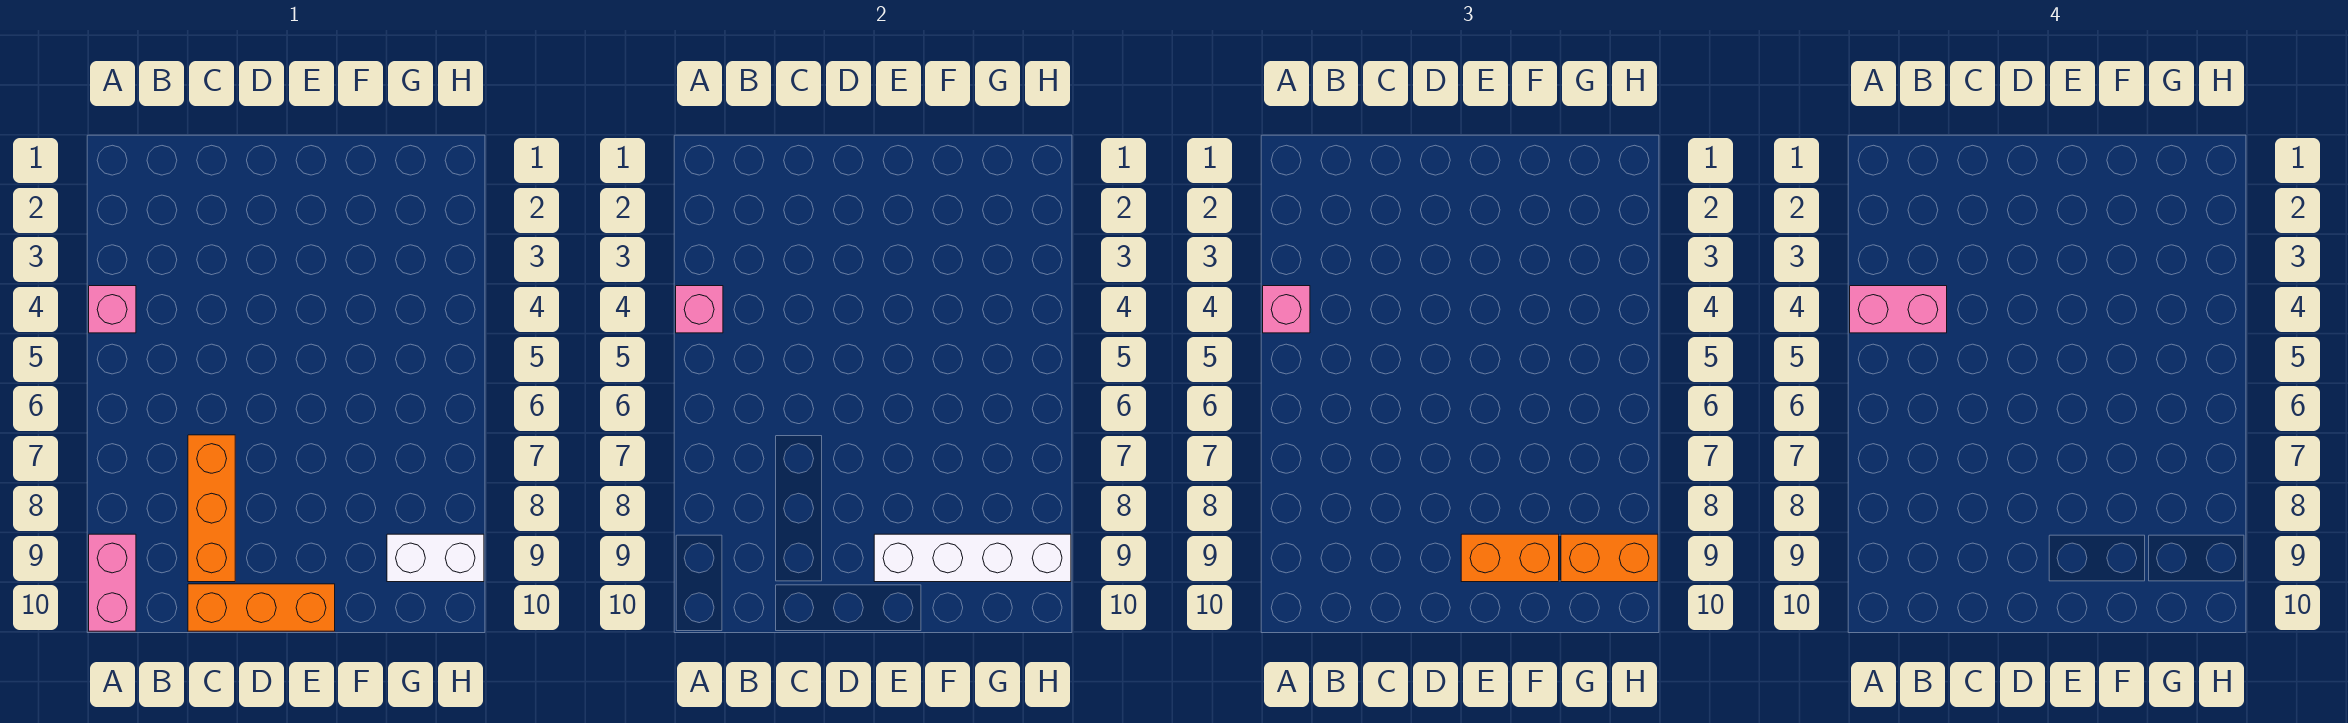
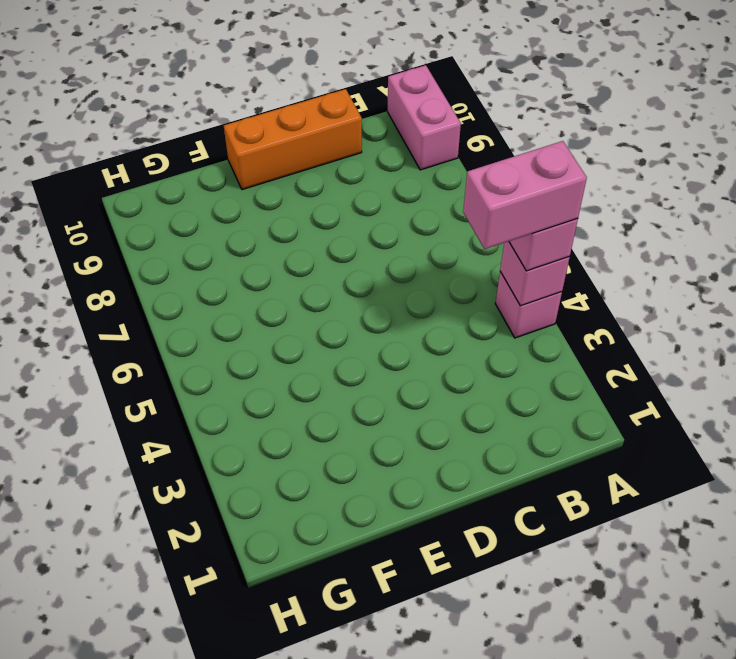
none -> orange 1x3 brick [188,435,235,582]
none -> white 1x2 brick [387,534,484,582]

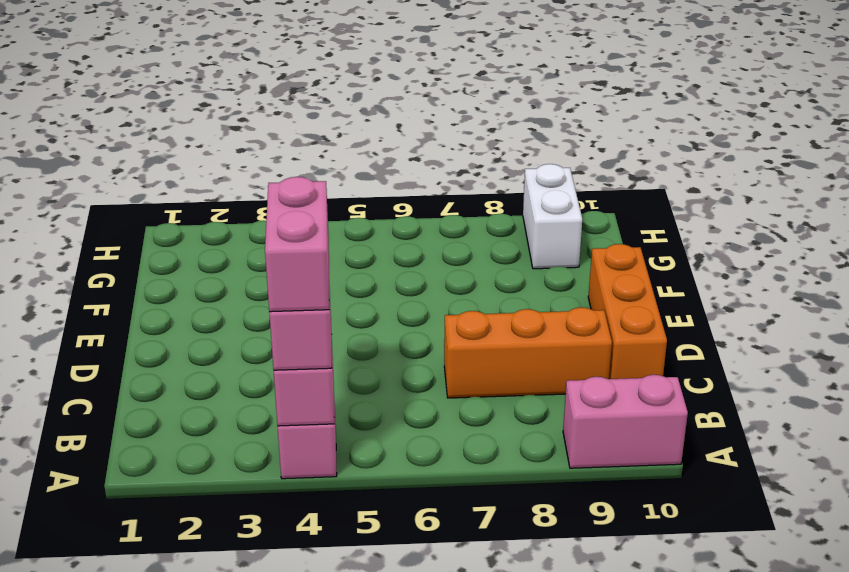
none -> white 1x4 brick [874,534,1071,582]
none -> orange 1x2 brick [1461,534,1559,582]

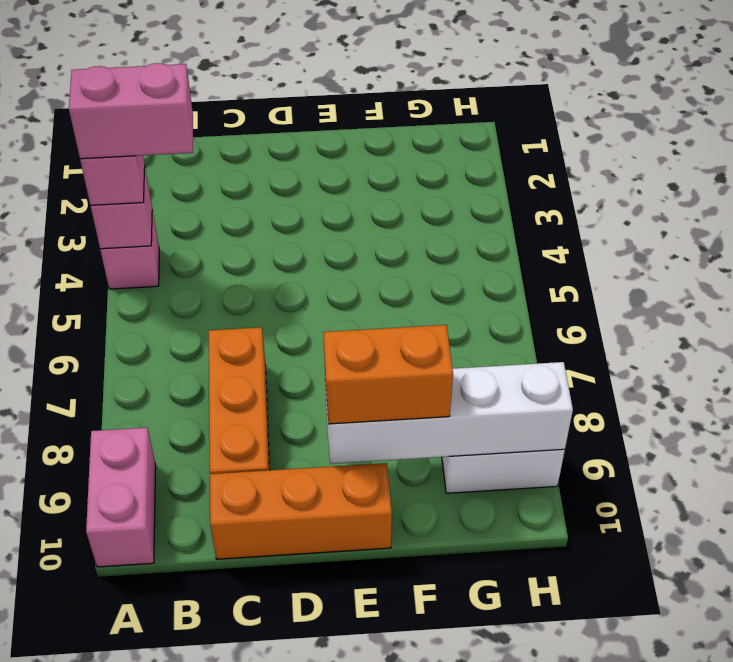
none -> orange 1x2 brick [1561,534,1658,582]

